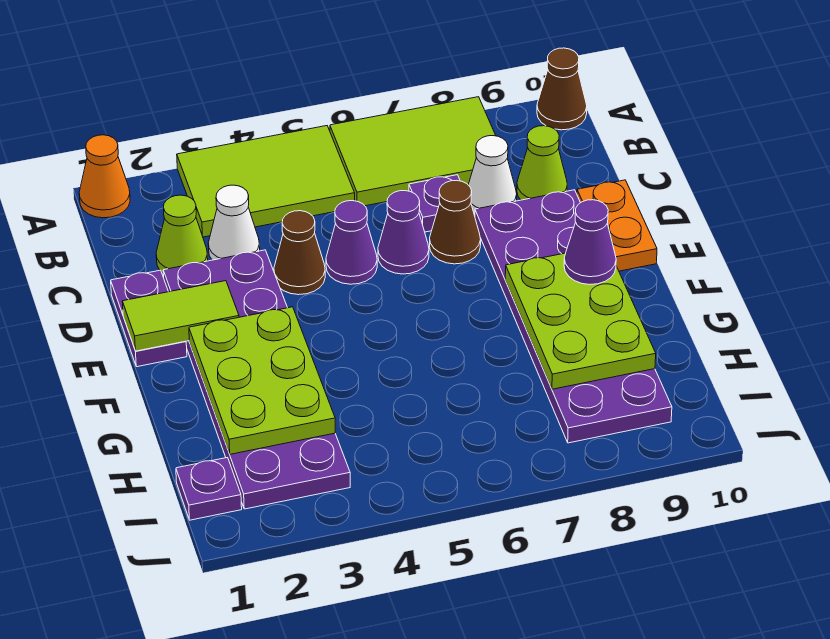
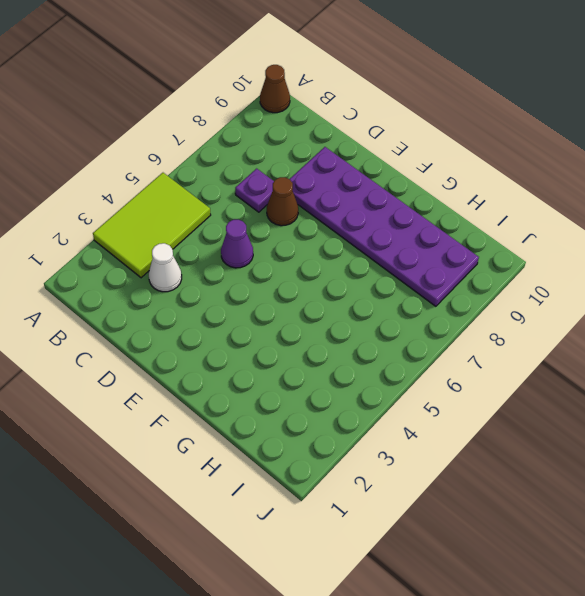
none -> orange 1x1 cone [79,135,130,218]
none -> lime 2x3 tile [330,97,496,206]
none -> lime 1x1 cone [156,195,208,273]

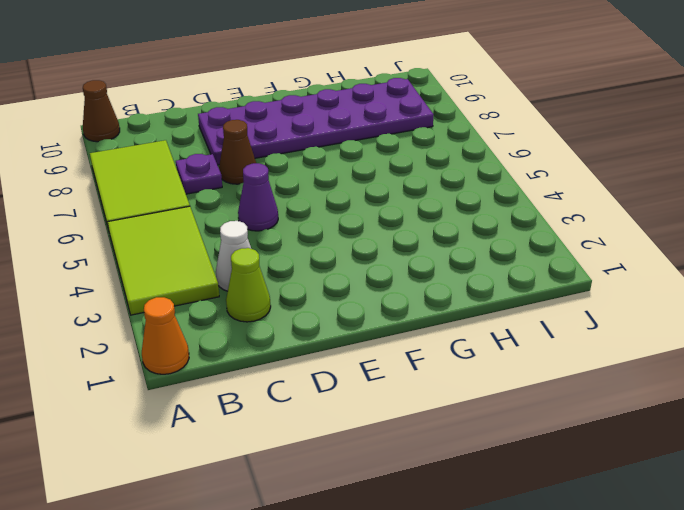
none -> white 1x1 cone [468,136,517,214]
none -> lime 1x1 cone [517,126,567,200]
none -> purple 1x2 plate [111,270,187,367]

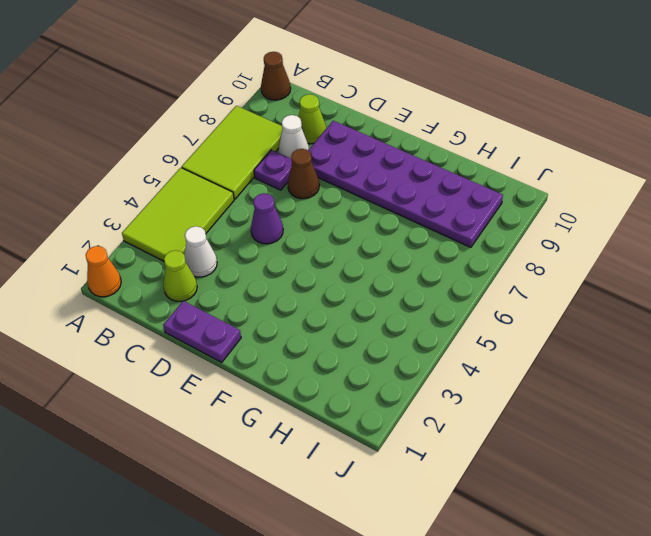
none -> purple 2x6 plate [163,250,350,509]
none -> brown 1x1 cone [274,211,325,295]
none -> purple 1x1 cone [378,191,429,274]

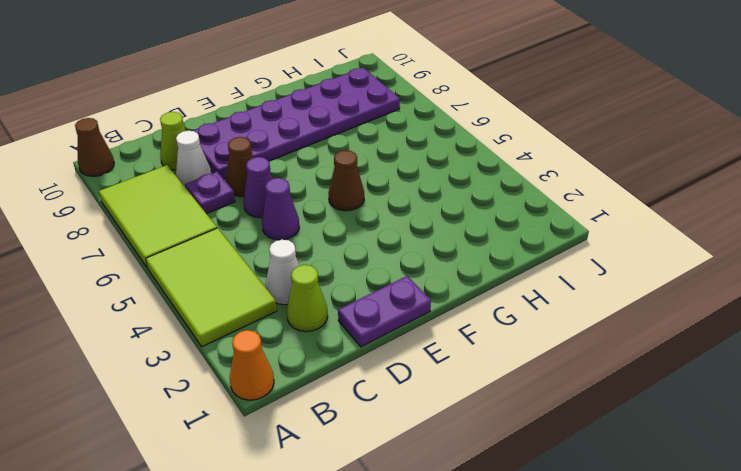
brown 1x1 cone [328,150,364,211] -> brown 1x1 cone moved to [274,211,325,295]
none -> purple 2x6 plate [163,250,350,509]
none -> orange 1x2 plate [577,180,657,271]
none -> purple 1x1 plate [176,458,242,520]

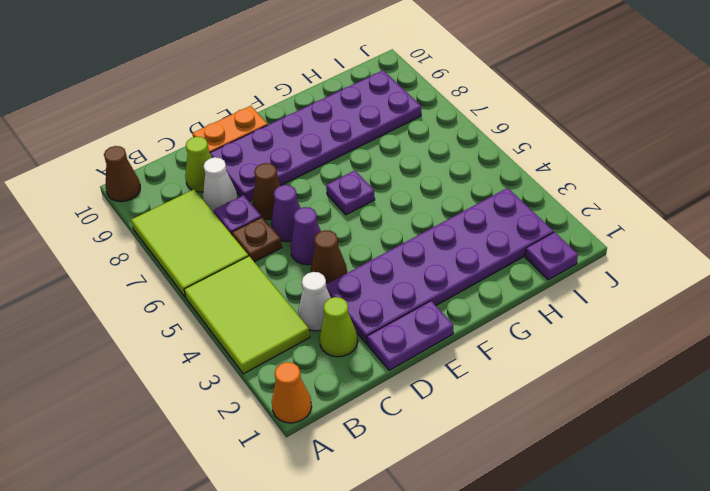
brown 1x1 plate [232,217,282,262] -> none
purple 1x1 plate [326,171,375,215] -> none
none -> lime 1x2 tile [122,281,239,351]
none -> lime 2x3 plate [189,307,335,454]
none -> lime 2x3 plate [505,253,656,389]

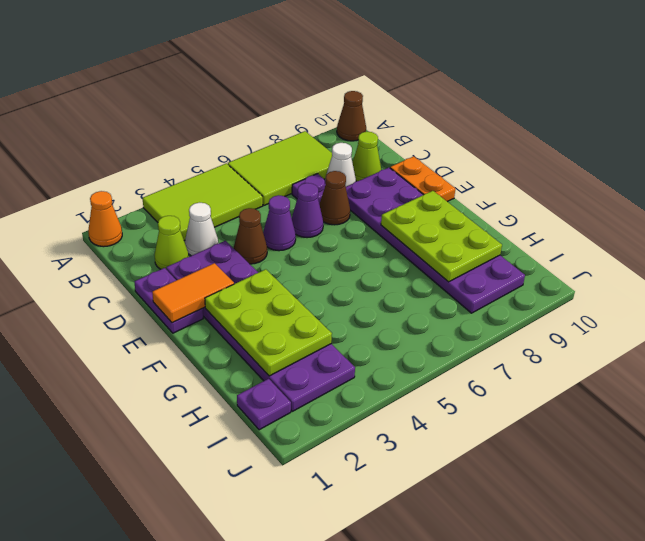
orange 1x2 tile [152,263,234,323] -> lime 1x2 tile [122,281,239,351]
none -> purple 1x1 cone [564,200,616,285]

